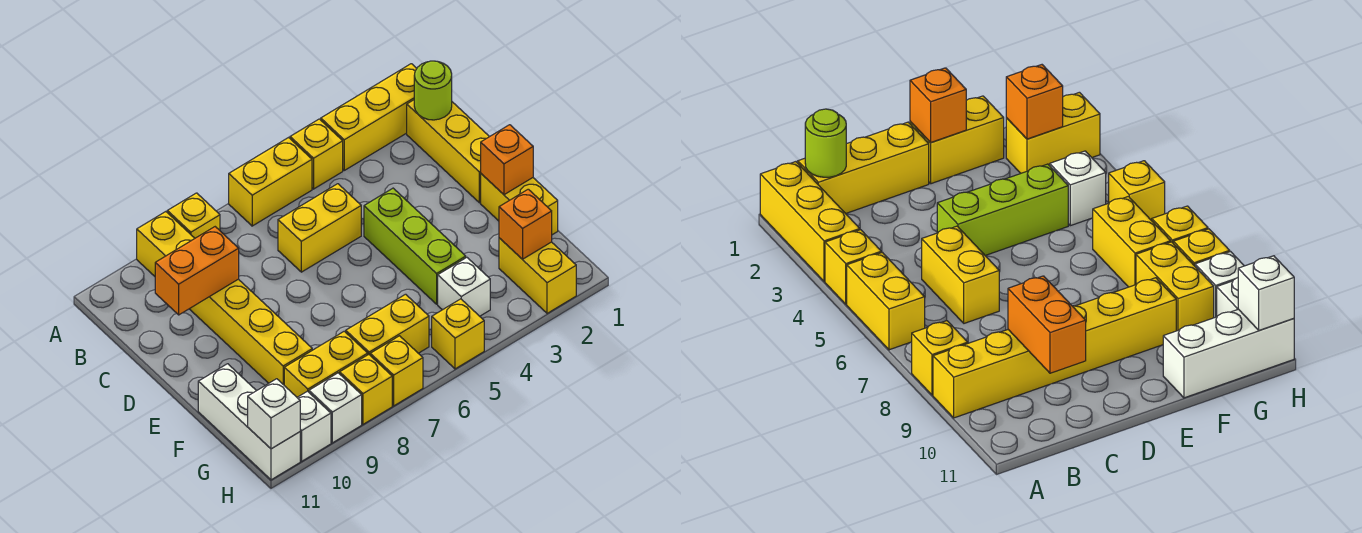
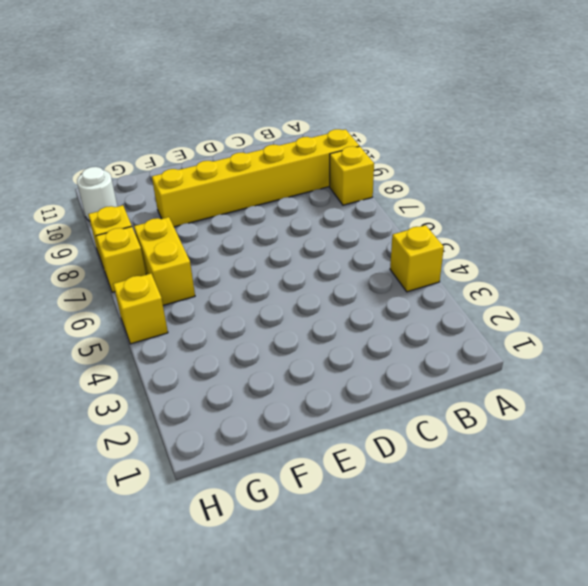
white 1x1 round brick [77,167,117,221] -> white 1x1 brick [297,391,331,461]
none -> yellow 1x3 brick [321,64,417,170]
none -> yellow 1x2 brick [229,138,312,226]
none -> yellow 1x3 brick [407,100,489,203]

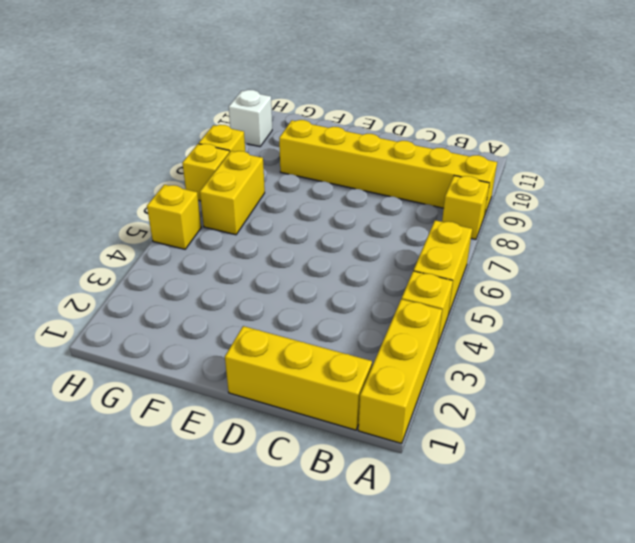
none -> yellow 1x2 brick [278,184,361,272]
none -> lime 1x3 brick [364,188,466,304]
none -> yellow 1x2 brick [481,174,558,235]

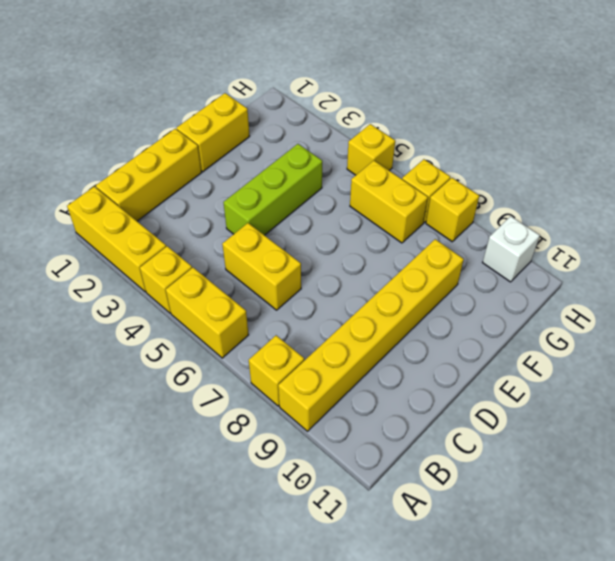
none -> white 1x3 brick [198,364,300,480]
none -> yellow 1x2 brick [499,238,576,313]
none -> white 1x1 brick [438,257,490,316]

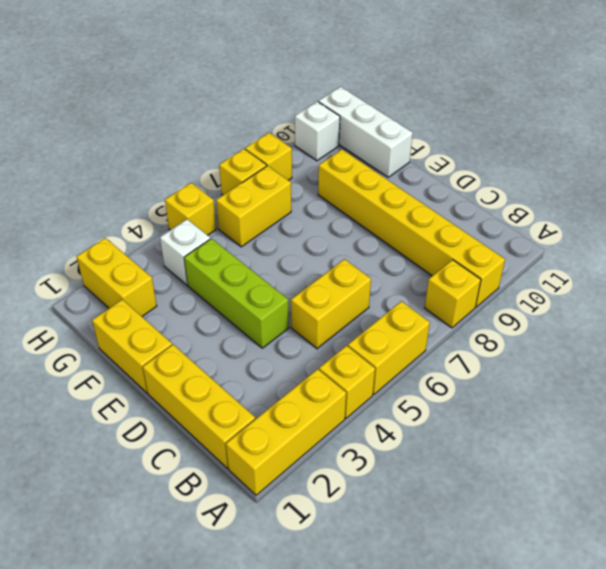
none -> yellow 1x2 brick [284,331,368,397]
none -> white 1x1 brick [309,373,362,443]
none -> lime 1x1 round brick [414,61,452,120]

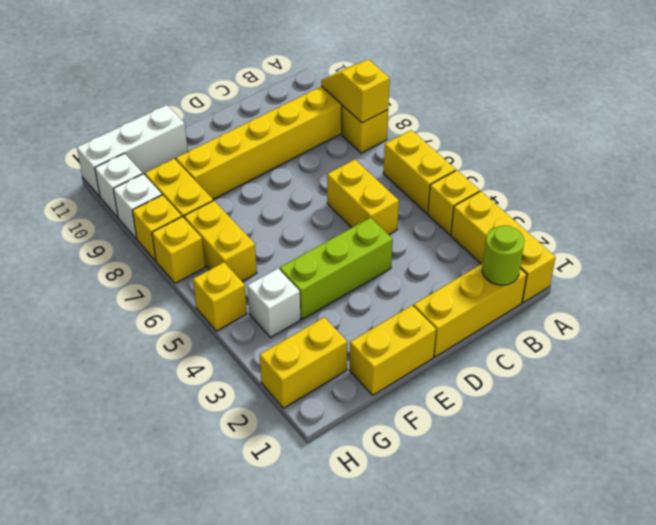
yellow 1x2 slope [321,60,390,123] -> none
none -> orange 1x2 brick [155,227,239,315]
none -> orange 1x1 brick [481,125,533,195]
none -> orange 1x1 brick [499,189,552,259]

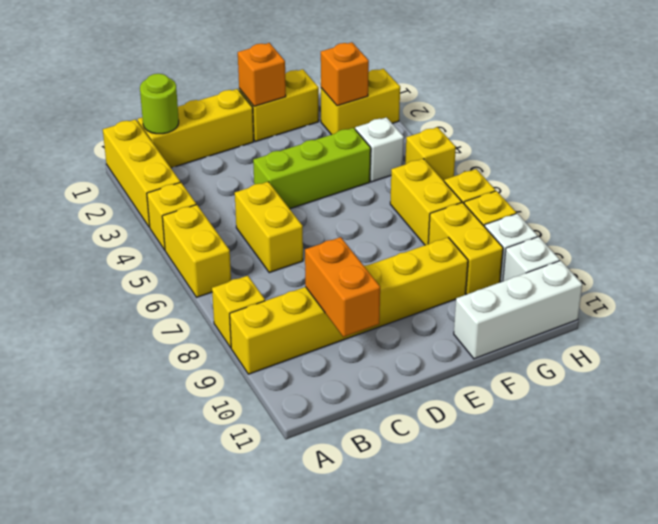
none -> white 1x1 brick [248,379,300,449]

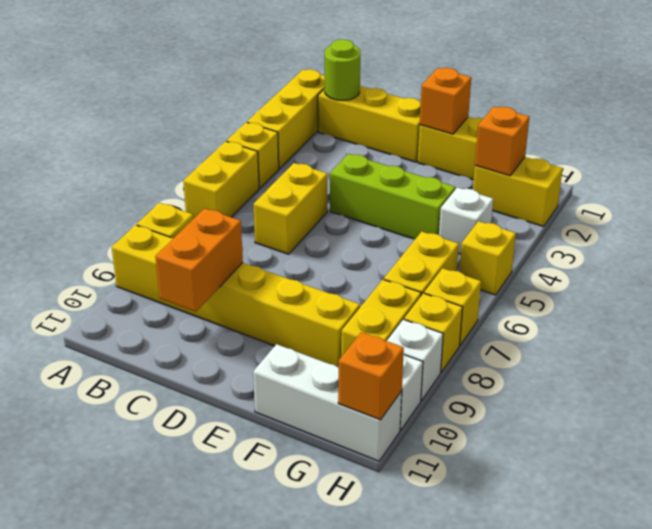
orange 1x1 brick [338,332,404,420] -> white 1x1 brick [248,379,300,449]

